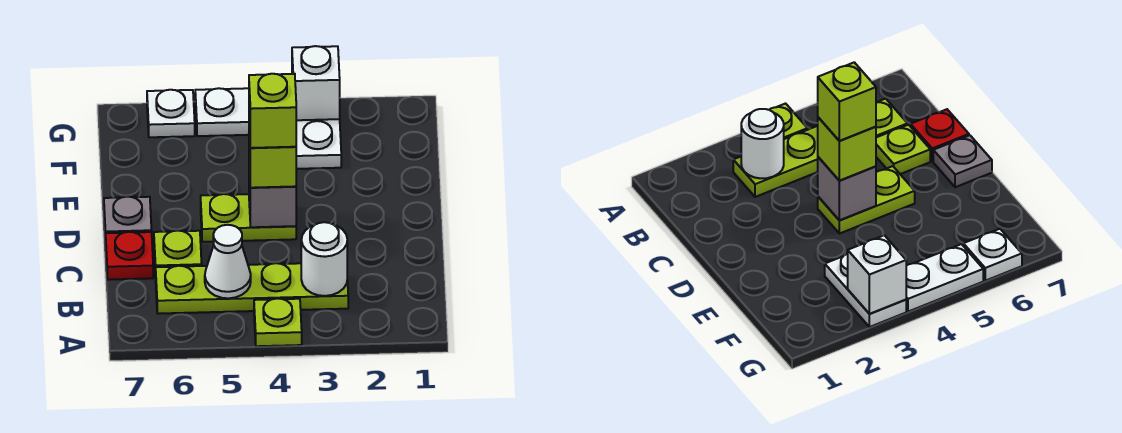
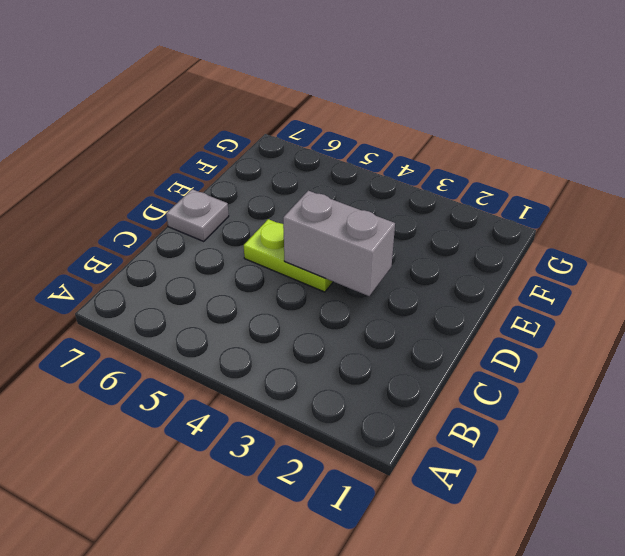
grey 1x2 brick [283,191,395,296] -> grey 1x1 brick [249,168,296,227]
none -> lime 1x1 plate [254,298,302,346]
none -> lime 1x4 plate [156,263,348,314]
none -> lime 1x1 plate [154,231,202,277]

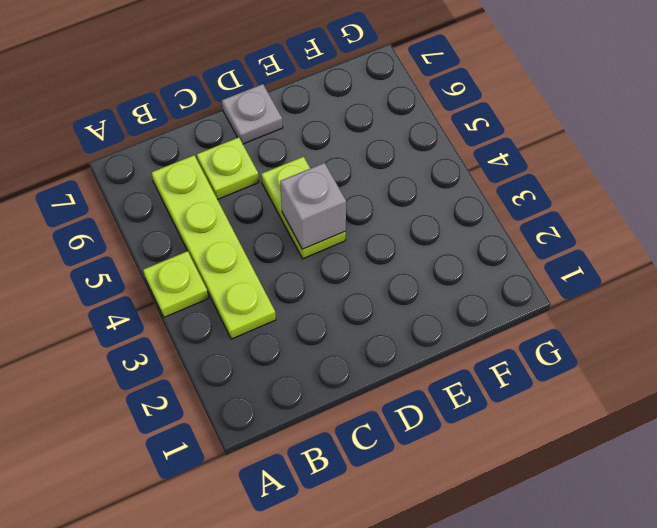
none -> red 1x1 plate [106,232,153,280]
none -> white 1x2 plate [296,119,341,169]
none -> white 1x2 plate [195,88,249,136]

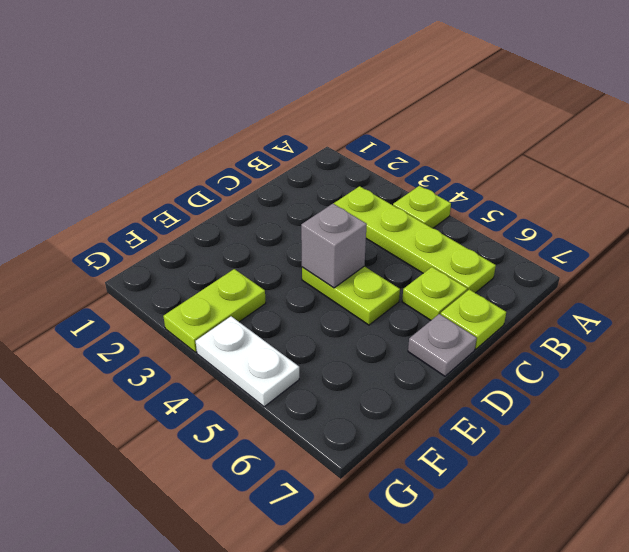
lime 1x1 plate [441,289,506,349] -> red 1x1 plate [106,232,153,280]
lime 1x2 plate [163,269,266,352] -> white 1x2 plate [296,119,341,169]
none -> white 1x1 plate [147,90,195,137]
none -> white 1x1 round brick [301,222,347,296]
none -> white 1x1 cone [205,225,251,298]

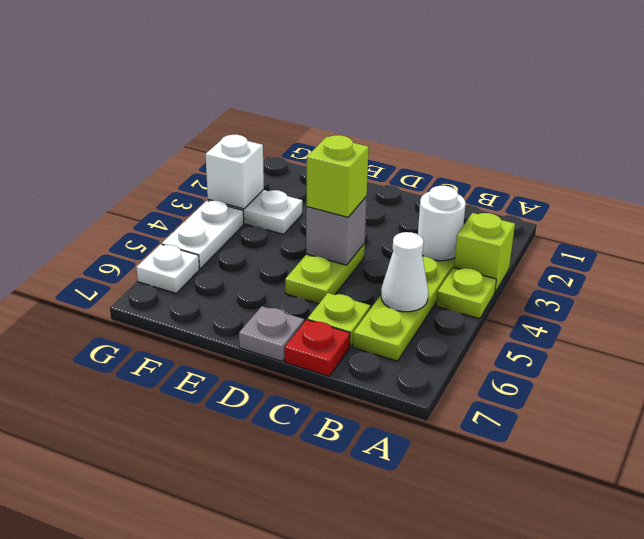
lime 1x1 brick [454,213,515,292] -> lime 1x1 brick moved to [249,74,296,148]

